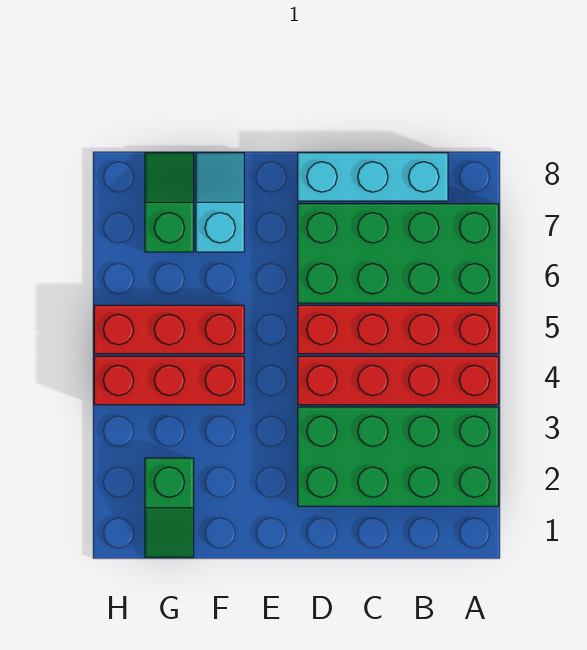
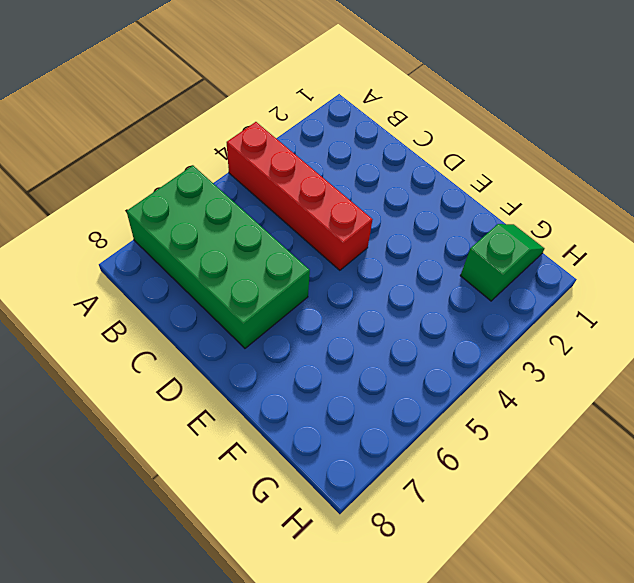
none -> green 2x4 brick [298,407,499,506]
none -> red 1x4 brick [298,305,499,354]

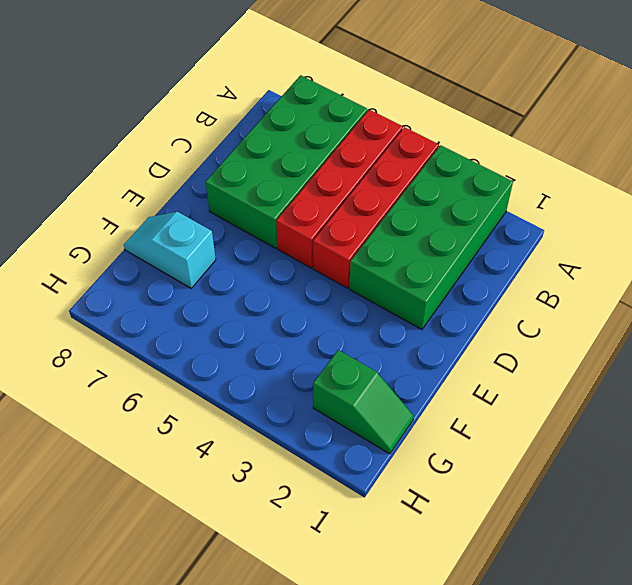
none -> cyan 1x3 brick [298,153,448,201]
none -> red 1x3 brick [94,356,244,405]

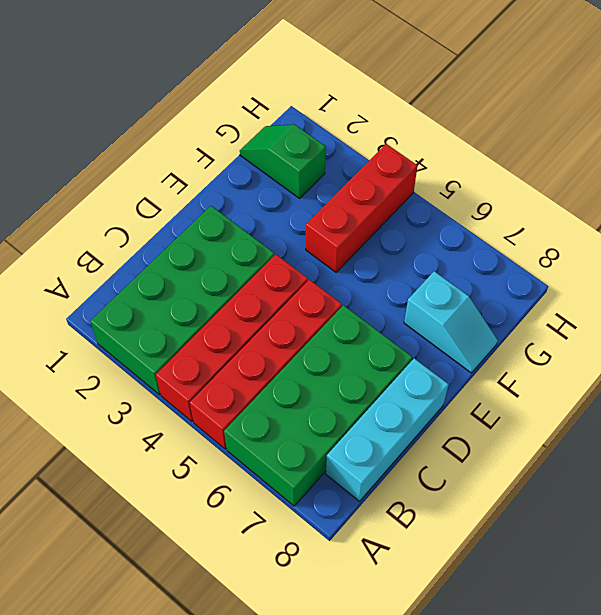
none -> red 1x3 brick [94,305,244,354]
none -> green 1x2 slope [145,153,194,252]

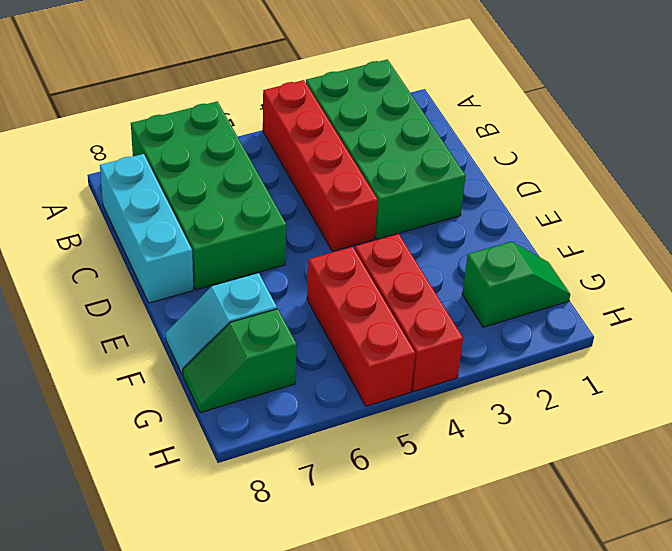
none -> red 1x4 brick [298,305,499,354]

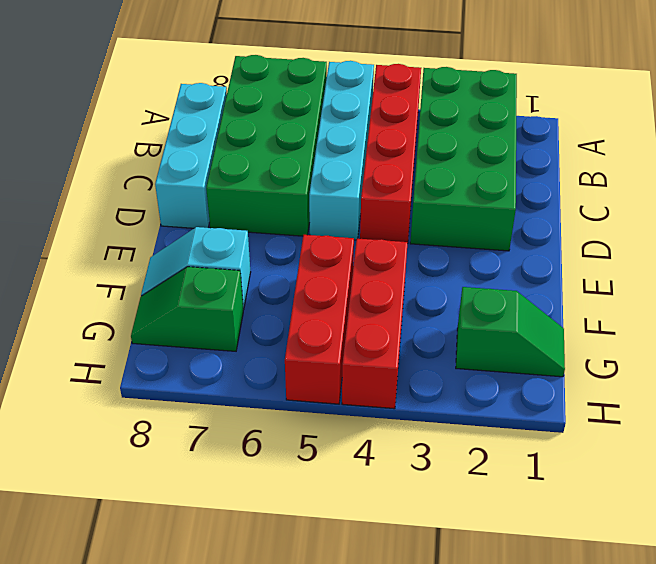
cyan 1x4 brick [309,61,374,240] -> red 1x4 brick [298,305,499,354]

